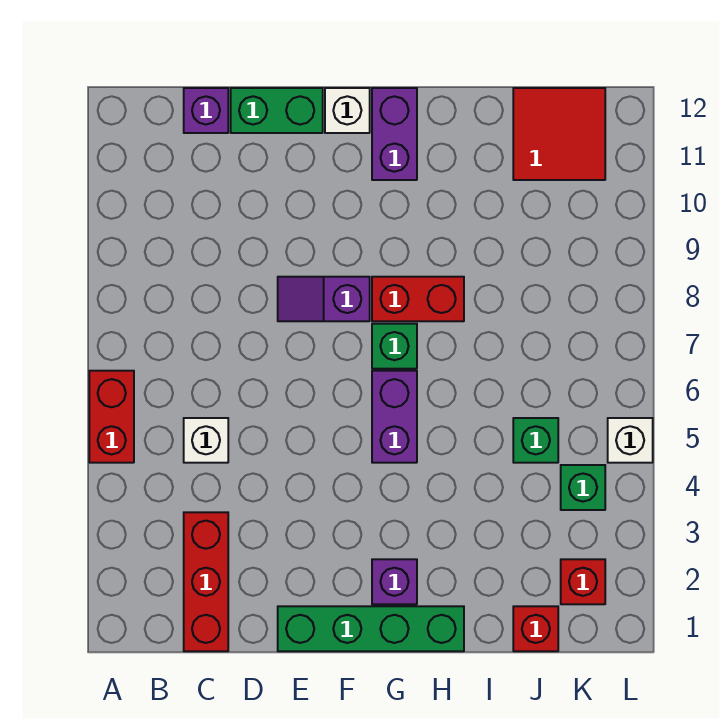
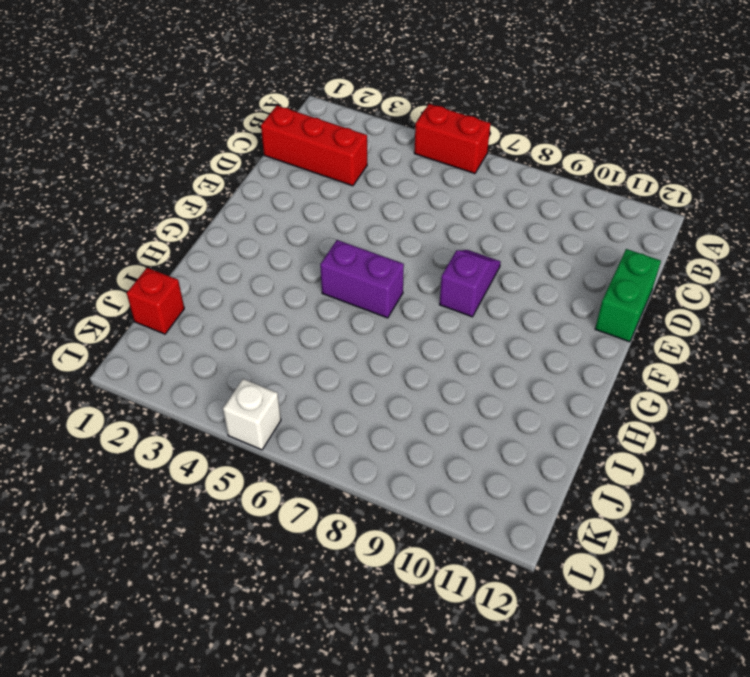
none -> white 1x1 brick [184,418,228,463]
none -> purple 1x1 brick [184,88,228,133]
none -> green 1x4 brick [278,606,464,651]

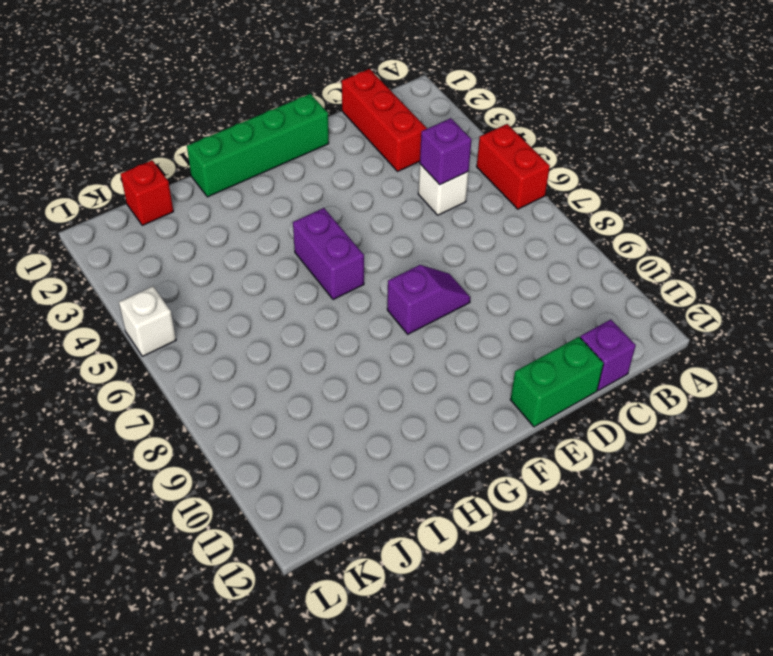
purple 1x1 brick [420,118,472,185] -> purple 1x1 brick moved to [372,559,417,604]
none -> white 1x1 brick [325,88,370,133]
none -> green 1x1 brick [372,324,417,369]
none -> red 1x2 brick [372,277,464,321]

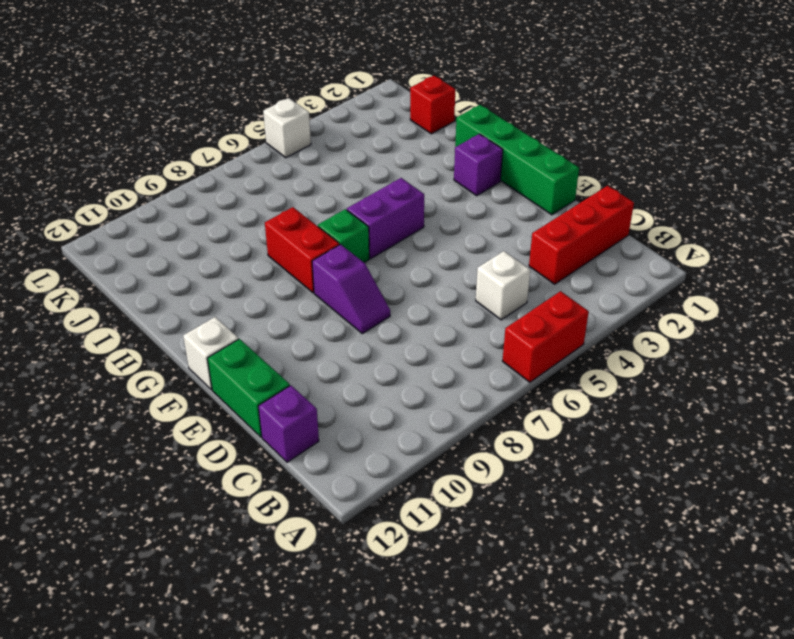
none -> purple 1x2 brick [372,88,417,180]
none -> green 1x1 brick [513,418,558,463]
none -> red 2x2 tile [513,88,605,180]

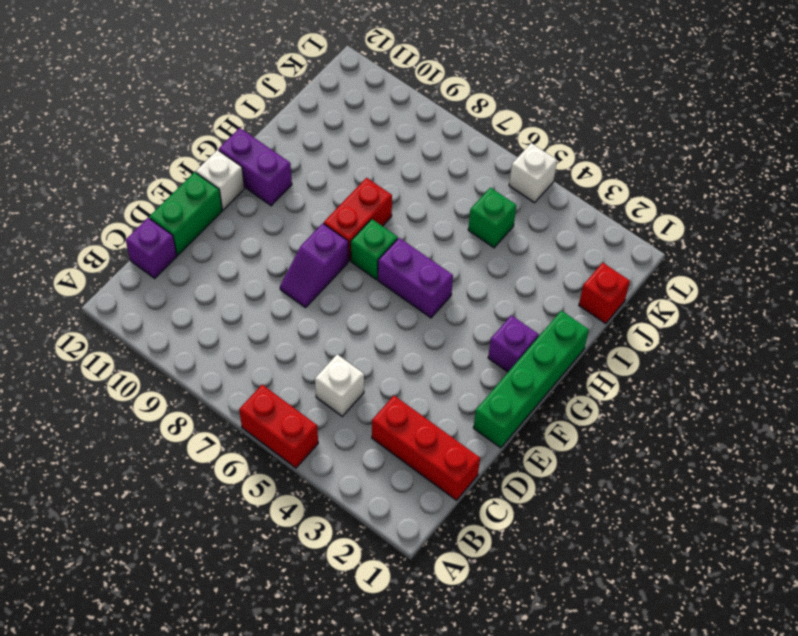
none -> red 2x2 tile [513,88,605,180]
none -> red 1x1 brick [561,559,605,604]
none -> green 1x1 brick [561,465,605,510]

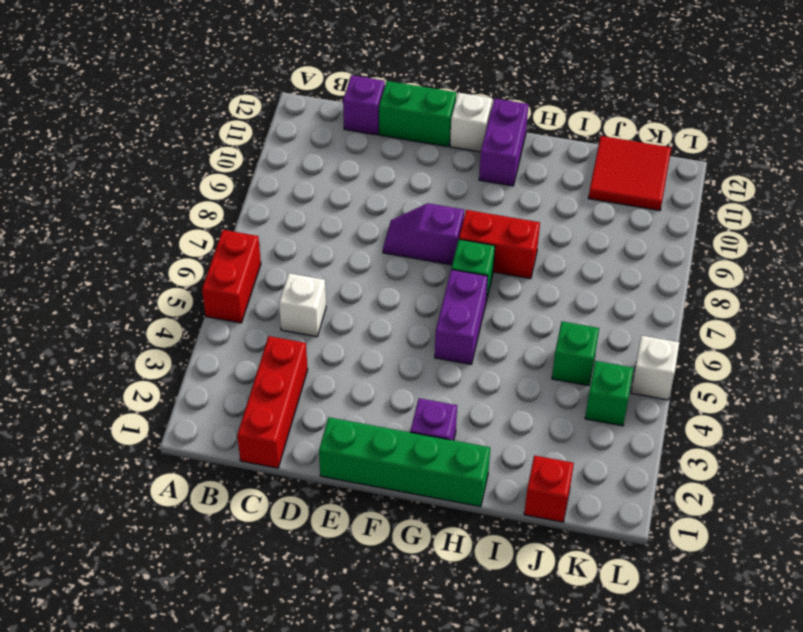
none -> red 1x1 brick [561,559,605,604]

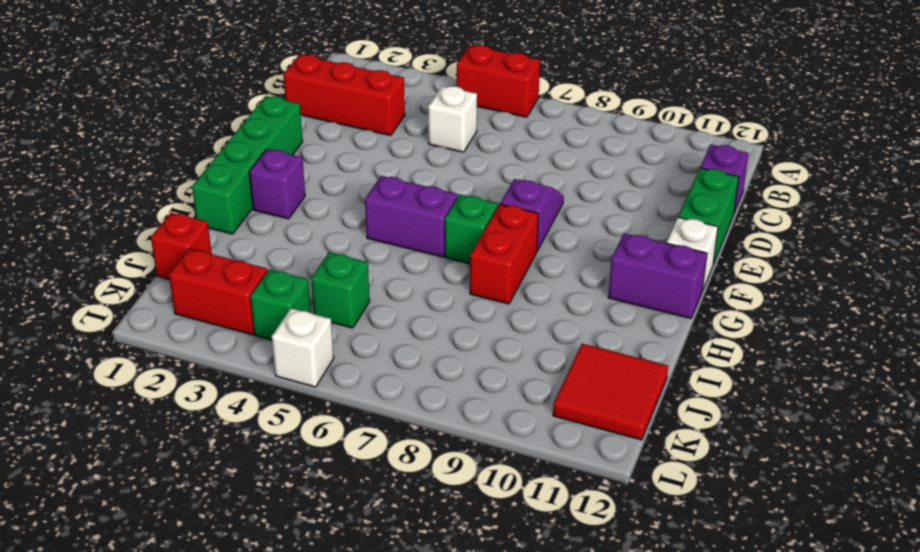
red 1x2 brick [169,249,267,335] -> red 1x1 brick [561,559,605,604]

